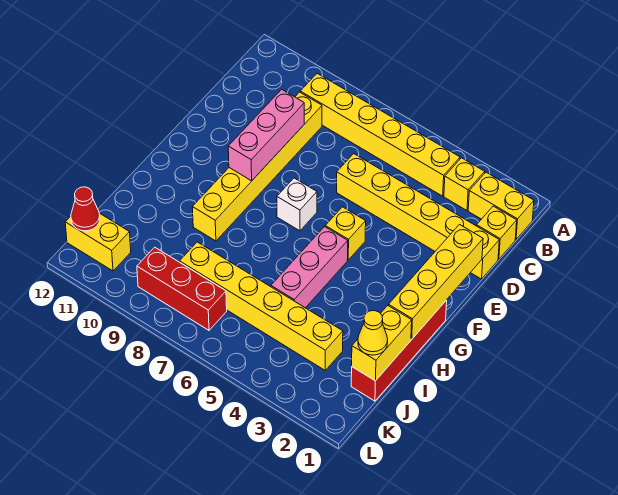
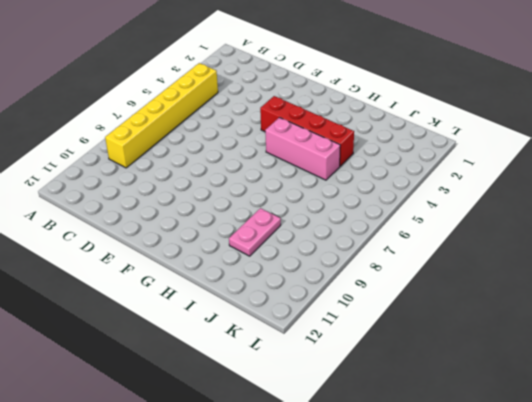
red 1x4 brick [260,96,354,166] -> red 1x4 brick moved to [351,300,447,401]
pink 1x2 plate [229,208,281,256] -> none
none -> yellow 1x2 brick [468,172,534,239]
none -> yellow 1x1 brick [444,158,485,210]
none -> yellow 1x1 brick [477,206,517,259]

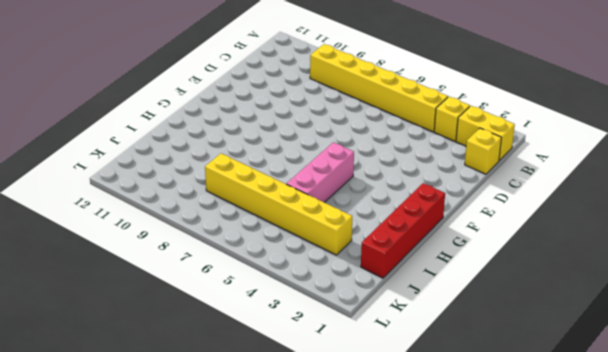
none -> yellow 1x6 brick [193,92,322,241]
none -> yellow 1x6 brick [337,154,499,279]
none -> yellow 1x1 brick [325,207,366,260]

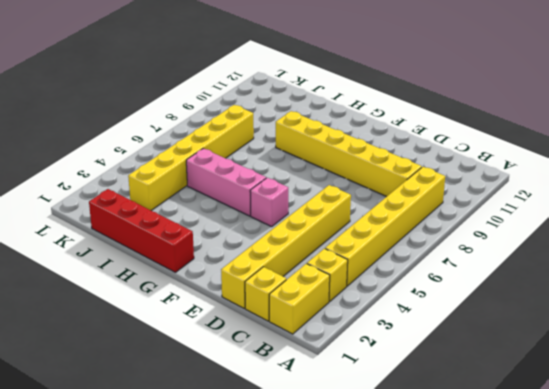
pink 1x1 brick [250,178,288,227] -> yellow 1x1 brick [325,207,366,260]
none -> white 1x1 brick [277,178,317,231]
none -> red 1x3 brick [137,247,227,330]
none -> yellow 1x2 brick [65,213,131,271]

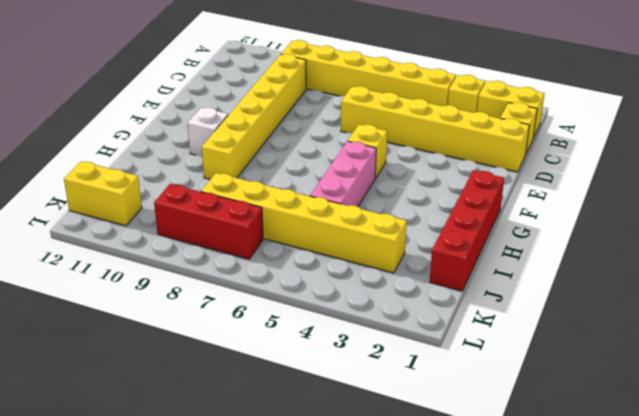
white 1x1 brick [188,107,228,156] -> white 1x1 brick moved to [277,178,317,231]
none -> pink 1x3 brick [228,89,304,181]
none -> yellow 1x4 brick [389,225,483,339]
none -> yellow 1x2 brick [352,306,412,381]

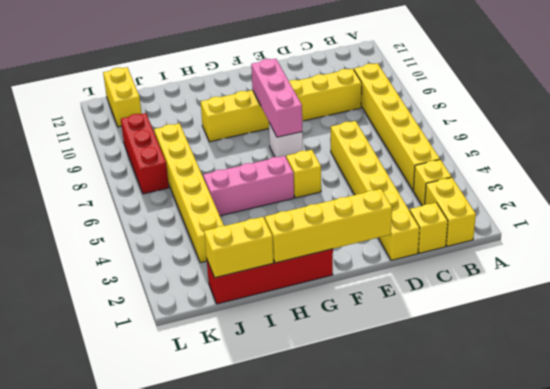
pink 1x3 brick [251,59,302,137] -> pink 1x3 brick turned to [228,89,304,181]
none -> red 1x1 cone [71,187,100,231]
none -> yellow 1x1 cone [358,311,388,355]

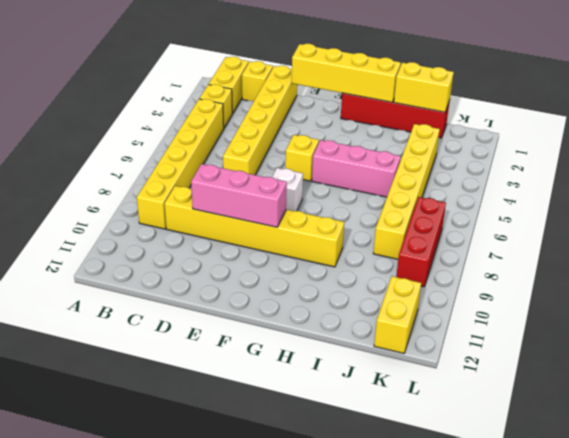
none -> red 1x1 cone [71,187,100,231]
none -> yellow 1x1 cone [358,311,388,355]

